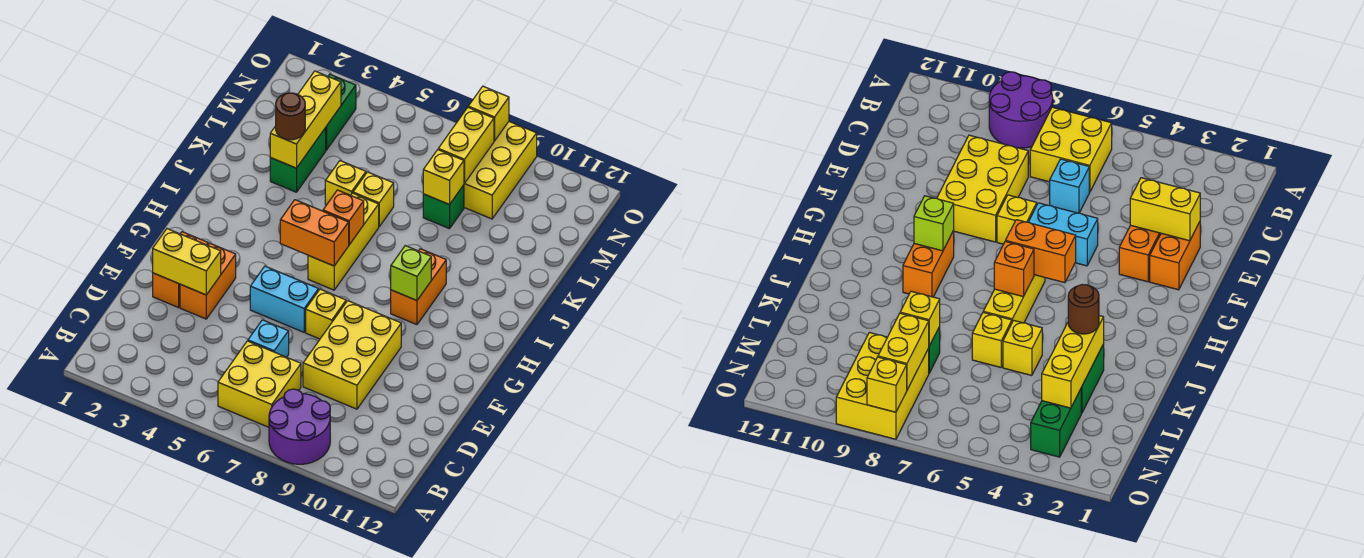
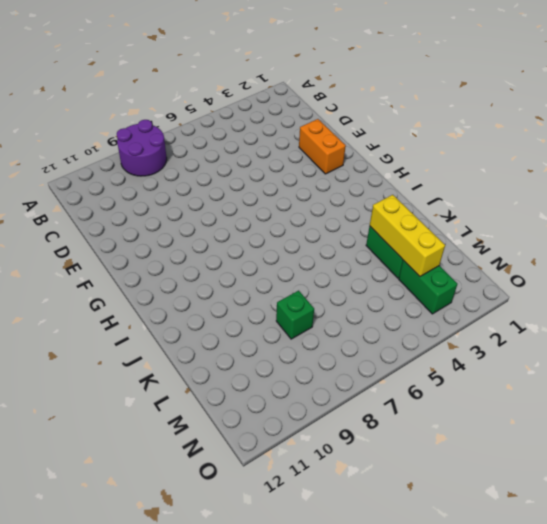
none -> yellow 2x2 brick [218,341,301,427]
none -> cyan 1x1 brick [248,320,289,357]
none -> yellow 2x3 brick [303,301,401,409]

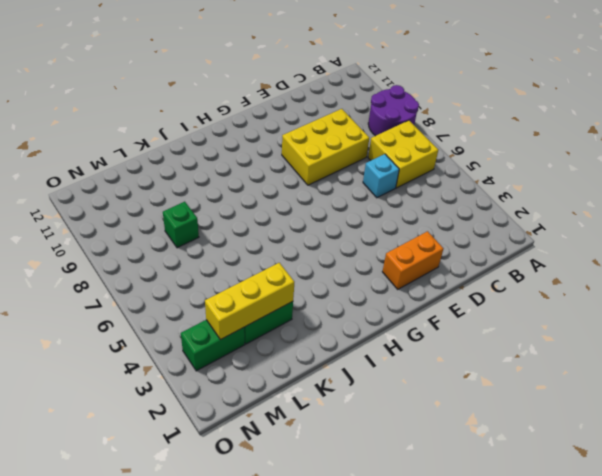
none -> orange 1x2 brick [180,243,236,319]
none -> cyan 1x2 brick [250,266,319,332]
none -> yellow 1x1 brick [306,289,346,339]

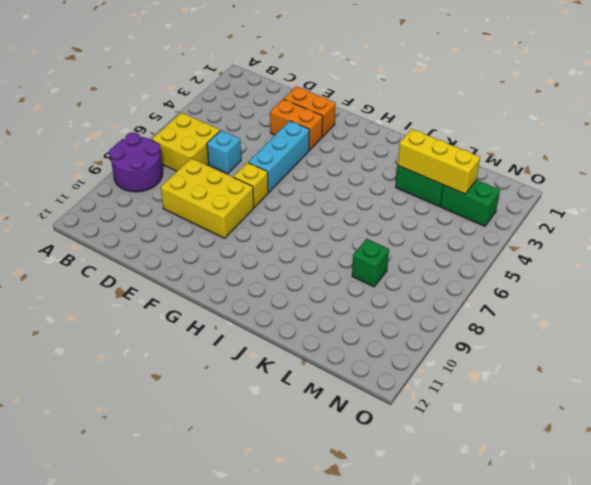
cyan 1x3 brick [248,121,309,193] -> cyan 1x2 brick [250,266,319,332]
none -> yellow 1x3 brick [308,193,379,290]
none -> orange 1x2 brick [391,249,446,325]
none -> yellow 1x1 brick [325,161,366,205]

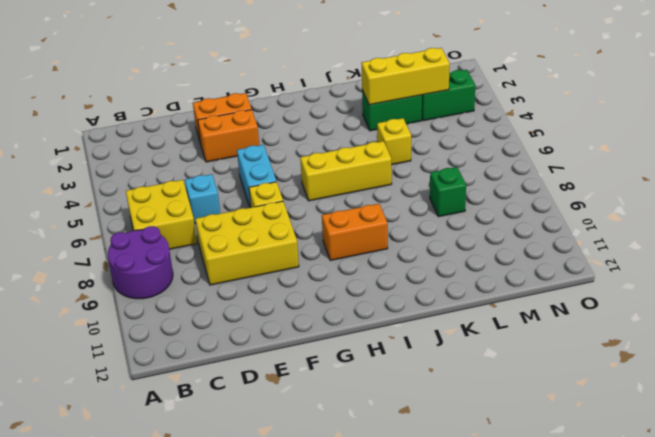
none -> yellow 1x1 brick [353,172,394,227]
none -> yellow 2x3 brick [464,122,537,219]
none -> yellow 1x2 brick [153,229,221,295]

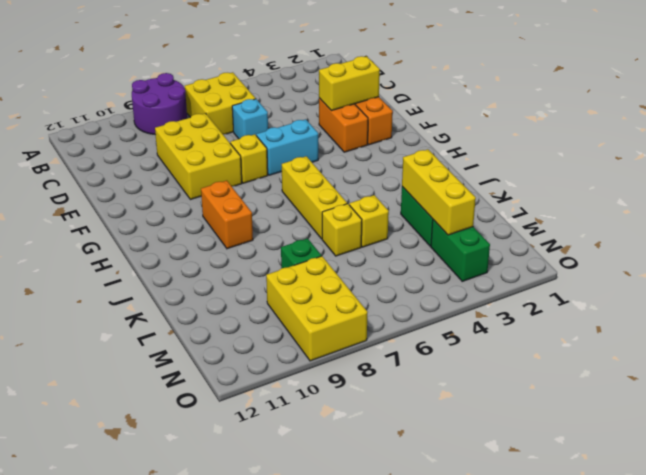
none -> orange 1x2 brick [280,200,349,266]
none -> lime 1x1 brick [391,246,431,300]
none -> orange 1x1 brick [323,190,364,245]

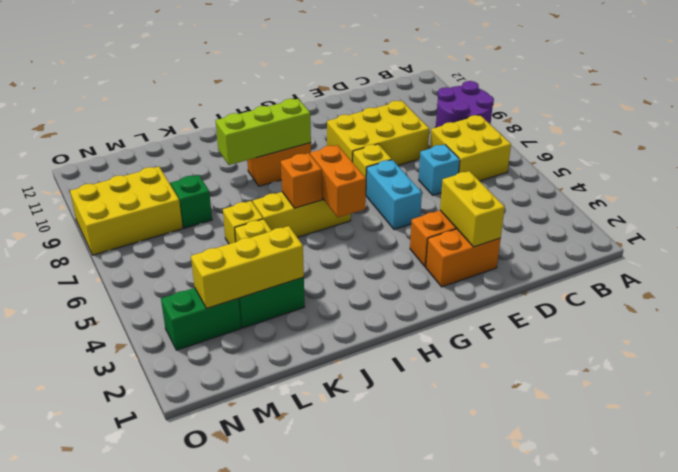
lime 1x3 brick [216,99,311,165] -> lime 1x1 brick [391,246,431,300]
none -> yellow 1x1 brick [423,150,464,205]
none -> yellow 1x2 brick [438,108,494,183]
none -> yellow 1x1 brick [468,86,509,141]

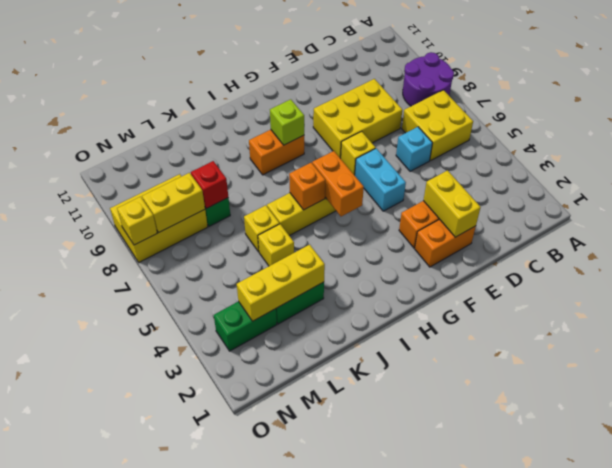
red 1x1 brick [191,161,228,209] -> yellow 1x1 brick [423,150,464,205]
none -> brown 1x1 round brick [276,93,305,140]

